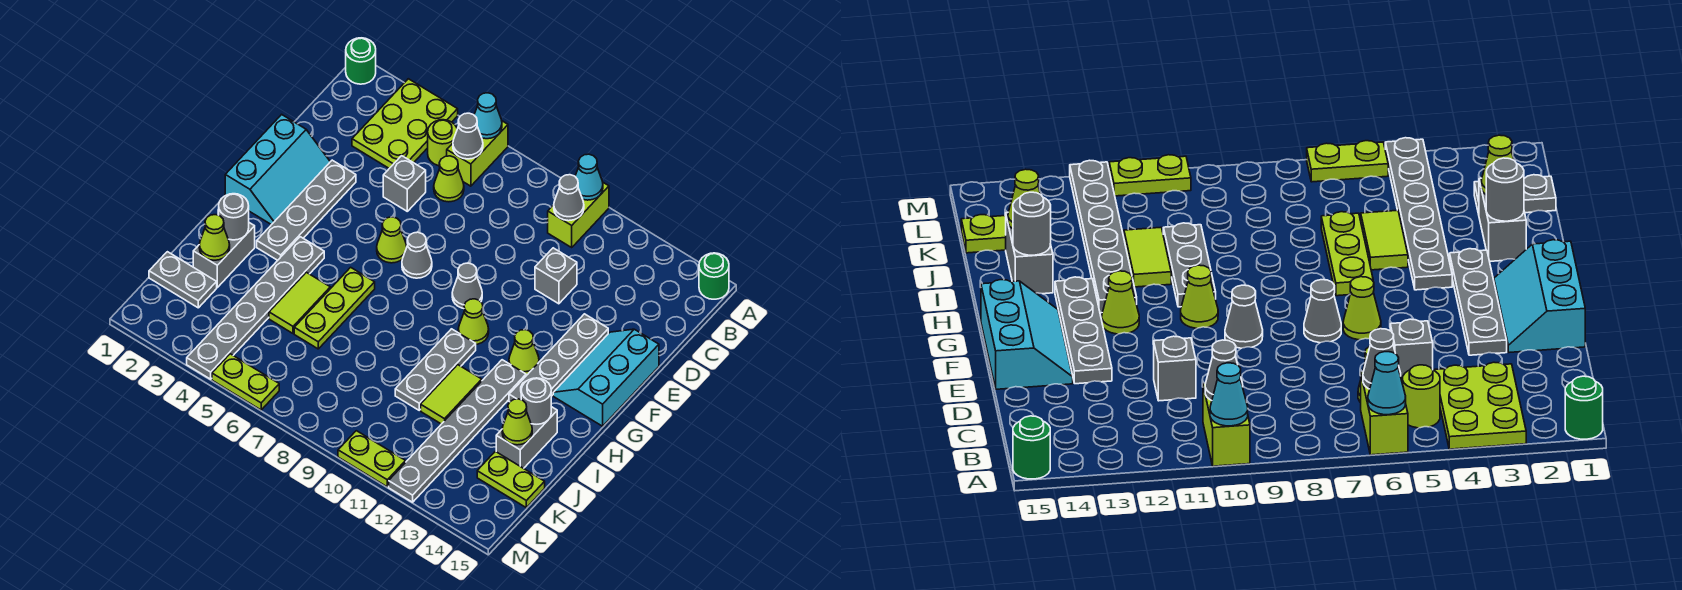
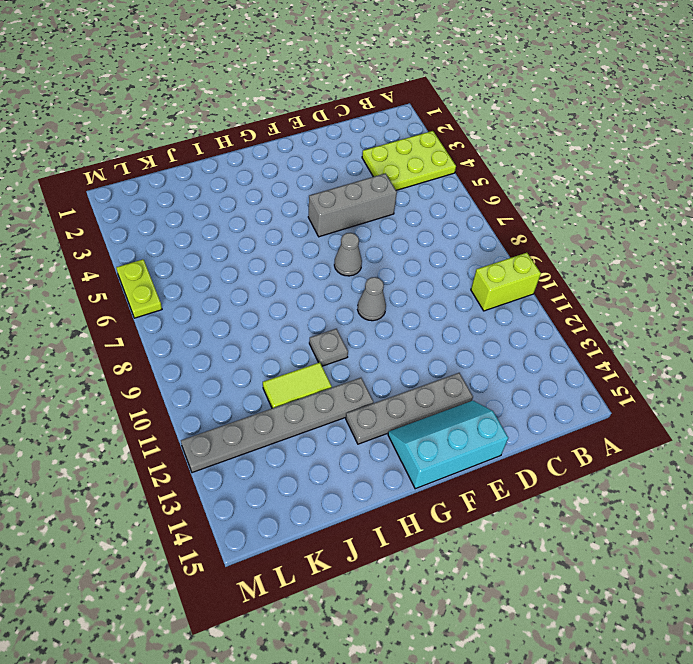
grey 1x3 brick [308,173,397,237] -> grey 1x1 brick [383,156,426,211]
grey 1x1 plate [309,329,348,366] -> grey 1x3 plate [395,329,476,410]
none -> green 1x1 round brick [346,38,376,84]
none -> lime 1x2 brick [447,121,508,186]
none -> green 1x1 round brick [699,253,729,299]
none -> lime 1x1 round brick [428,120,457,166]

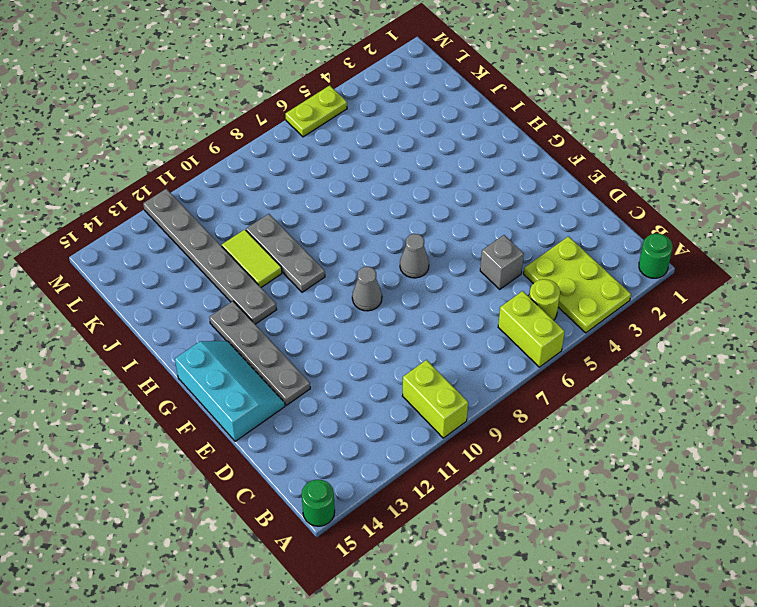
none -> lime 1x1 cone [434,156,464,202]
none -> grey 1x1 brick [535,248,577,304]
none -> cyan 2x3 slope [225,115,330,225]
none -> grey 1x4 plate [257,160,356,260]

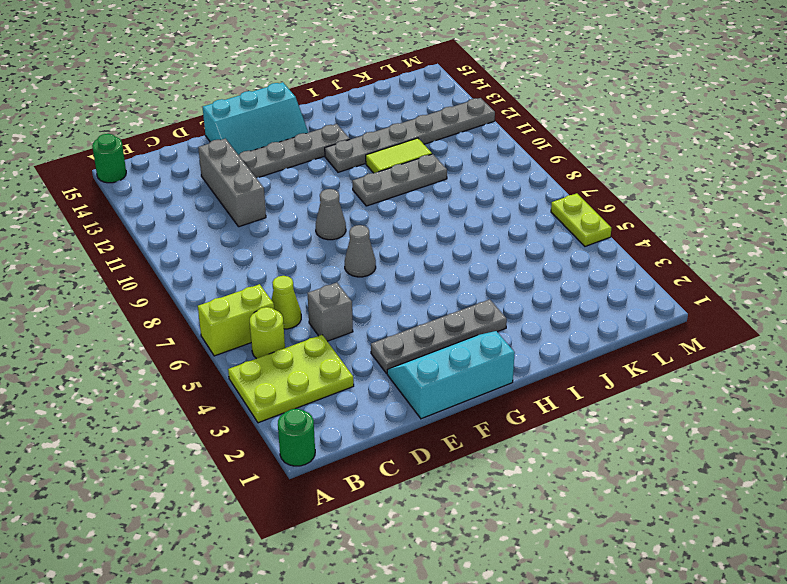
grey 1x3 brick [198,139,266,227] -> grey 1x1 brick [535,248,577,304]
none -> lime 1x2 brick [548,183,609,247]
none -> lime 1x1 cone [377,217,407,263]
none -> lime 1x1 cone [458,299,489,344]
none -> lime 1x1 cone [509,330,539,375]

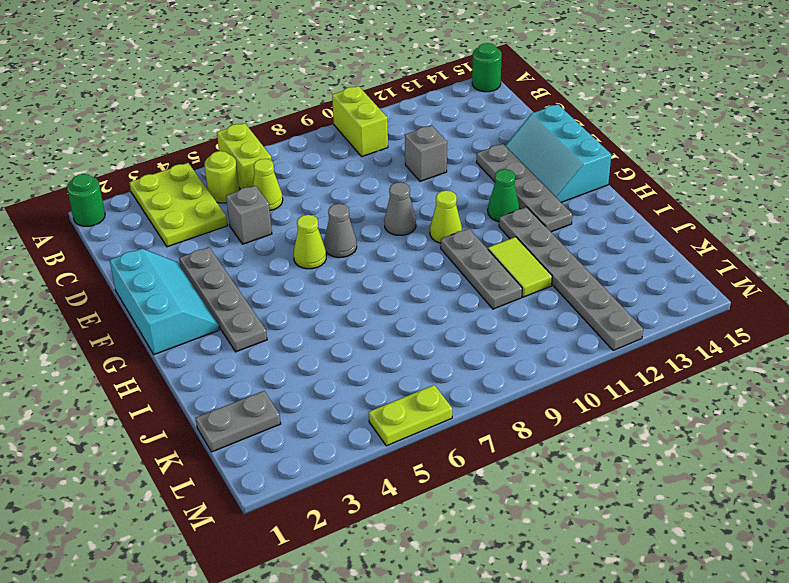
green 1x1 cone [488,169,520,222] -> lime 1x1 cone [509,330,539,375]
none -> grey 1x6 plate [187,237,324,379]
none -> lime 1x3 plate [294,267,375,349]
none -> grey 1x2 brick [193,223,255,287]
none -> lime 1x2 tile [269,272,330,333]

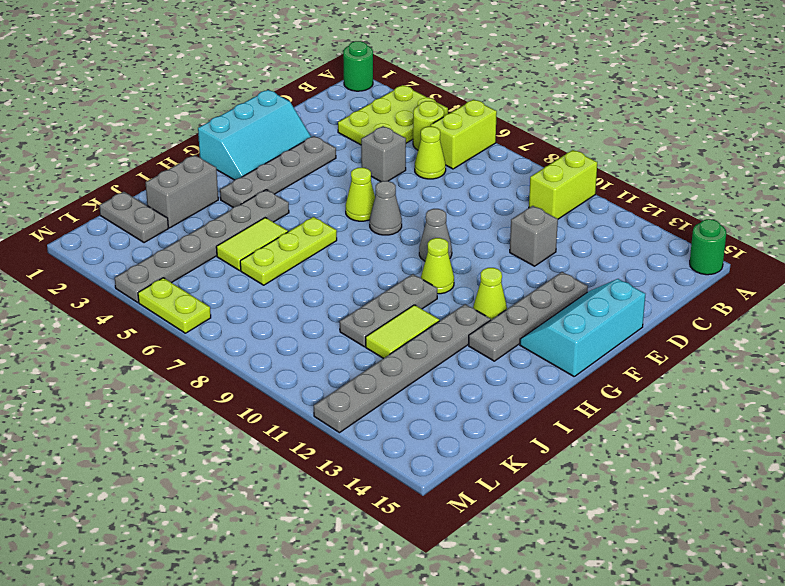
none -> grey 1x2 brick [496,407,557,468]
none -> lime 1x2 plate [477,451,545,508]
none -> lime 1x2 plate [338,431,406,487]
none -> cyan 1x1 cone [474,93,502,139]

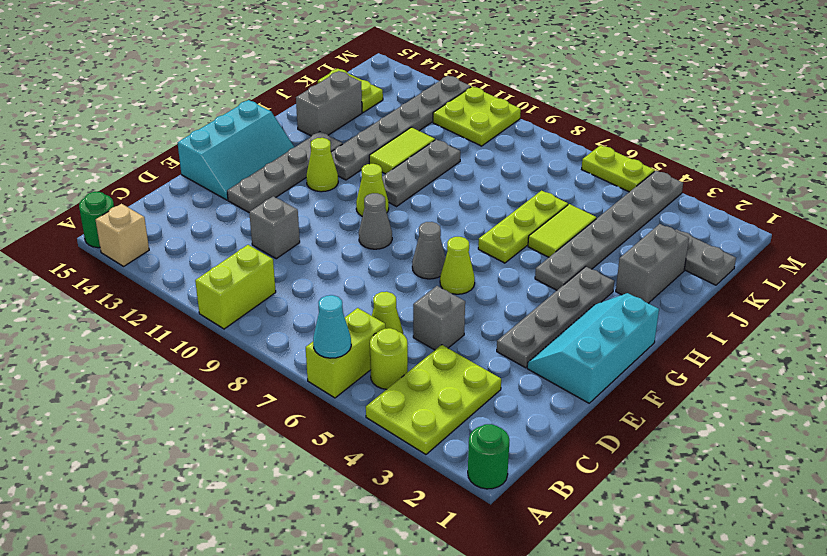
tan 1x1 brick [96,204,149,266] -> none
lime 2x2 plate [433,87,521,146] -> lime 1x2 plate [338,431,406,487]
none -> cyan 1x1 cone [575,154,603,200]
none -> grey 1x1 cone [453,113,483,159]
none -> grey 1x1 cone [554,175,584,221]
none -> grey 1x1 round brick [219,194,249,240]

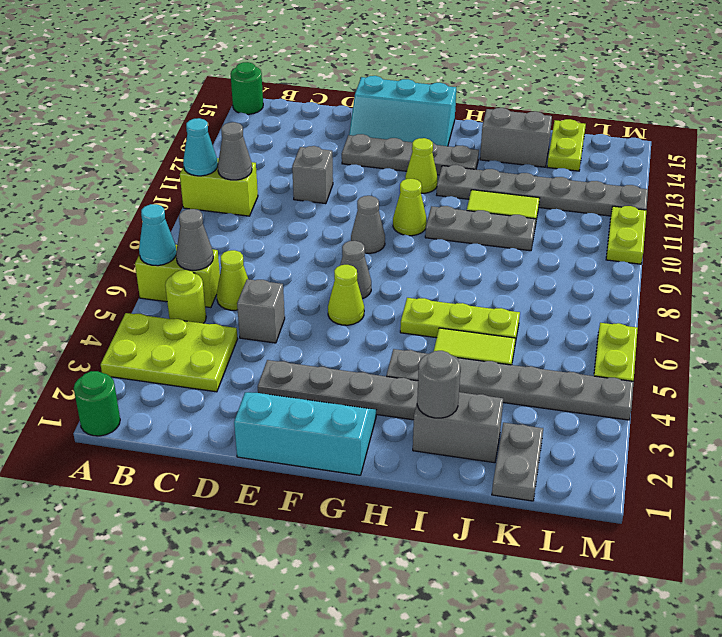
none -> grey 1x1 round brick [521,378,551,424]
none -> lime 1x1 cone [199,215,230,260]
none -> lime 1x1 cone [502,399,532,445]

